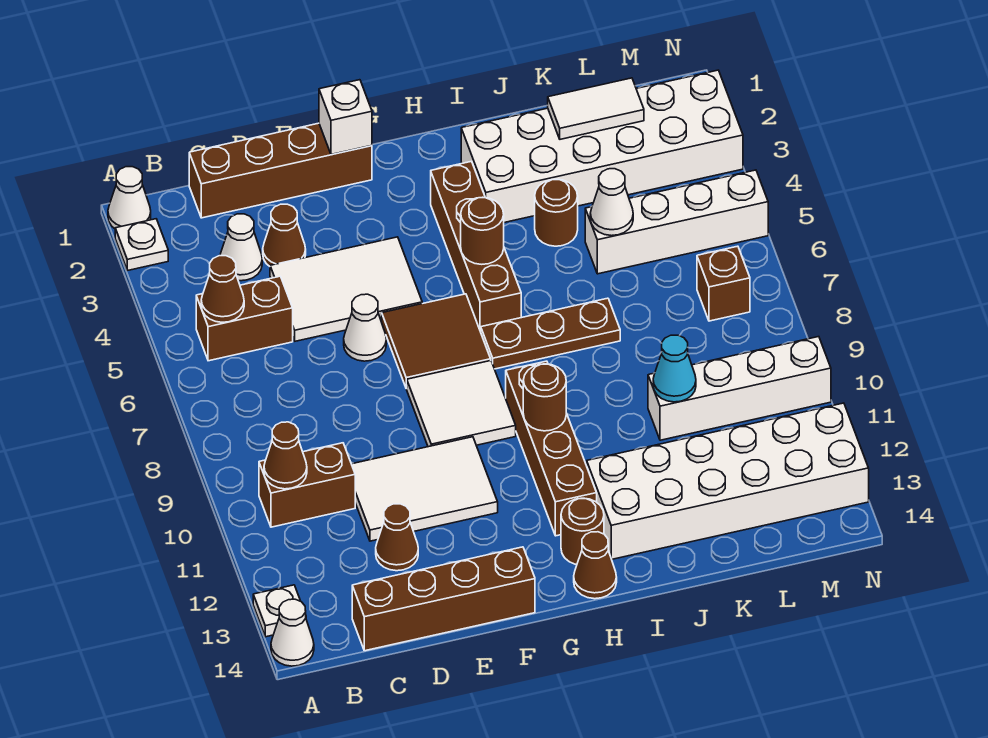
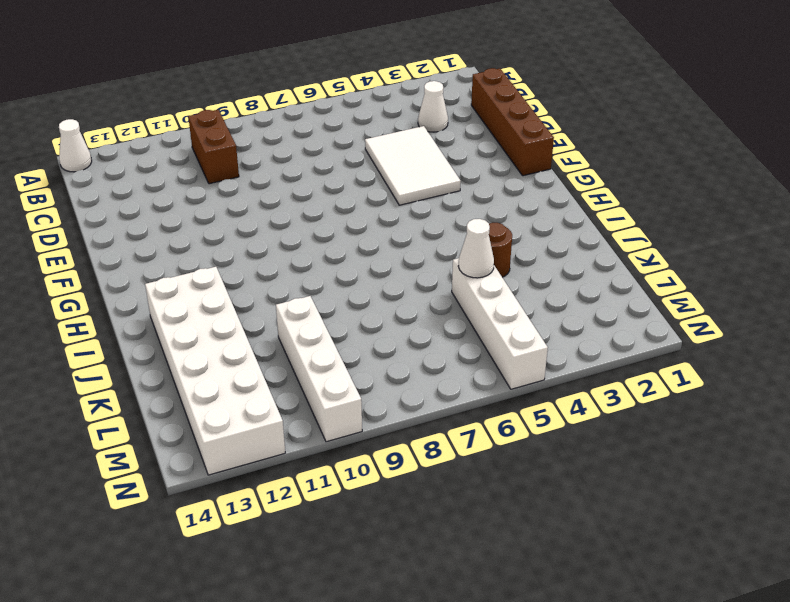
none -> white 1x1 cone [108,167,151,229]
none -> white 1x1 plate [115,219,168,271]
none -> white 1x1 plate [253,585,300,637]
none -> brown 1x2 brick [196,276,293,361]

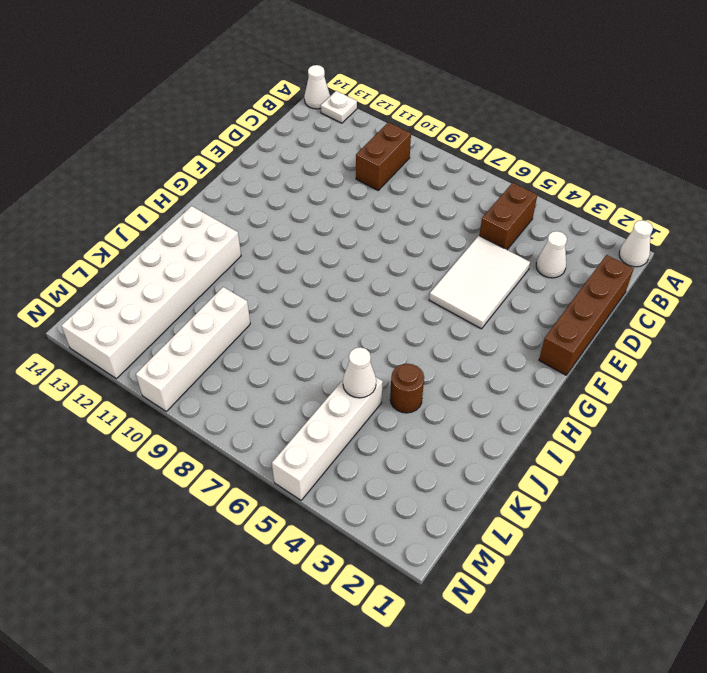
none -> white 1x1 plate [115,219,168,271]
none -> brown 1x4 brick [352,547,535,651]
none -> brown 1x1 cone [263,204,306,266]
none -> white 2x3 tile [352,437,498,541]

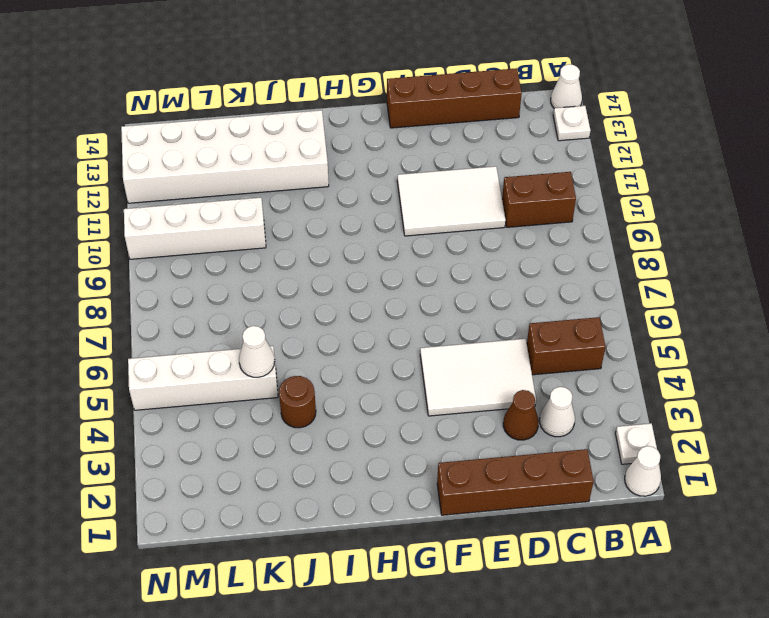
none -> brown 1x1 cone [376,504,418,571]
none -> white 1x1 cone [344,294,386,361]
none -> brown 2x2 tile [382,294,491,388]
none -> white 2x2 tile [406,361,516,447]

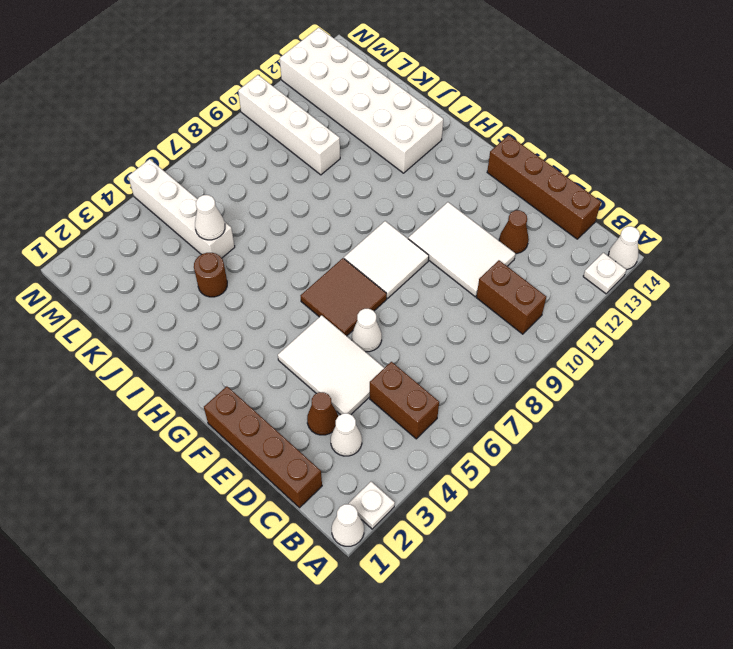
none -> brown 1x4 brick [431,161,521,332]
none -> brown 1x3 plate [481,298,620,369]
none -> brown 1x4 brick [506,361,597,536]
none -> brown 1x1 round brick [561,498,604,565]

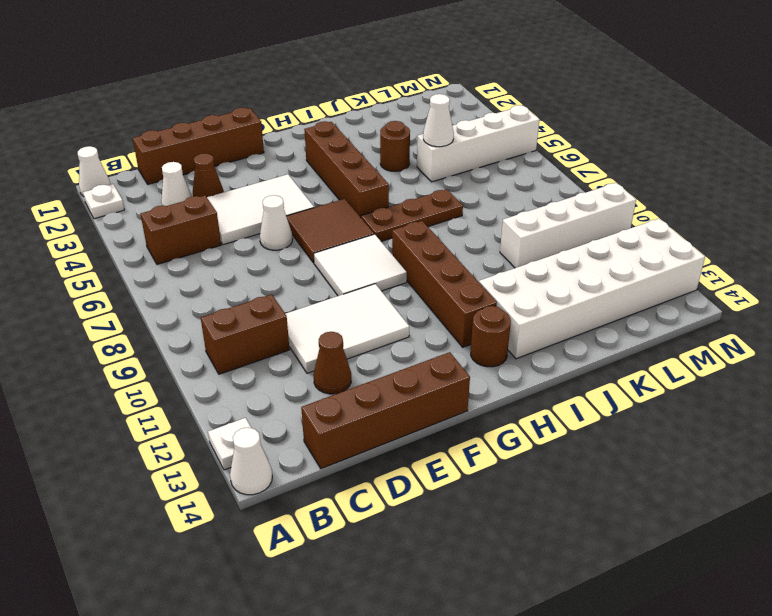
none -> brown 1x1 cone [574,532,617,599]
none -> white 2x6 brick [461,70,743,223]
none -> brown 1x1 brick [697,246,750,321]
none -> brown 1x1 cone [201,256,244,322]

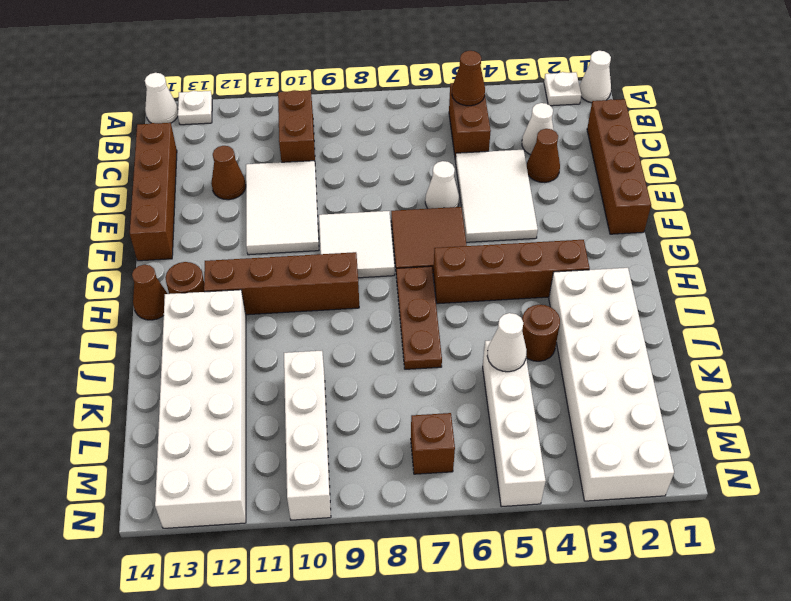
none -> brown 1x1 cone [264,422,307,489]
none -> white 1x1 brick [319,80,372,154]
none -> brown 1x1 round brick [461,197,504,264]
none -> brown 1x1 round brick [523,364,566,431]

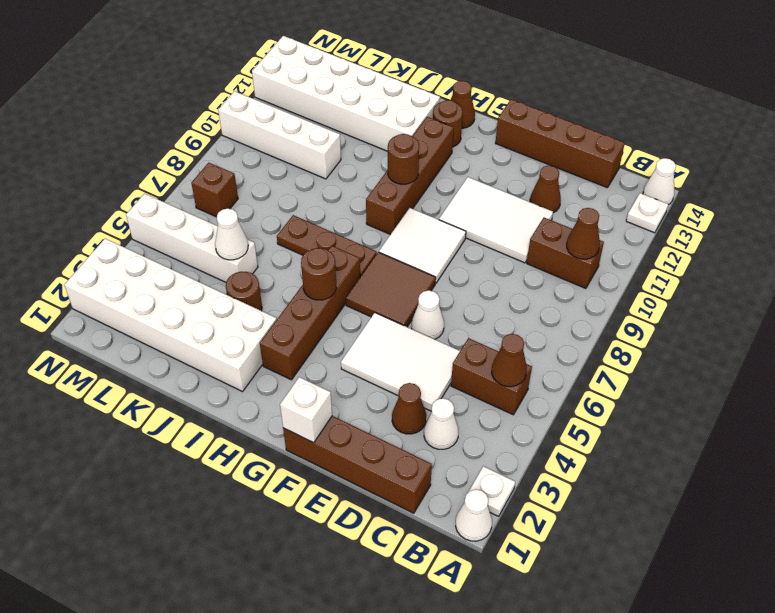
none -> white 1x2 tile [548,78,644,139]
none -> cyan 1x1 cone [653,335,696,402]

